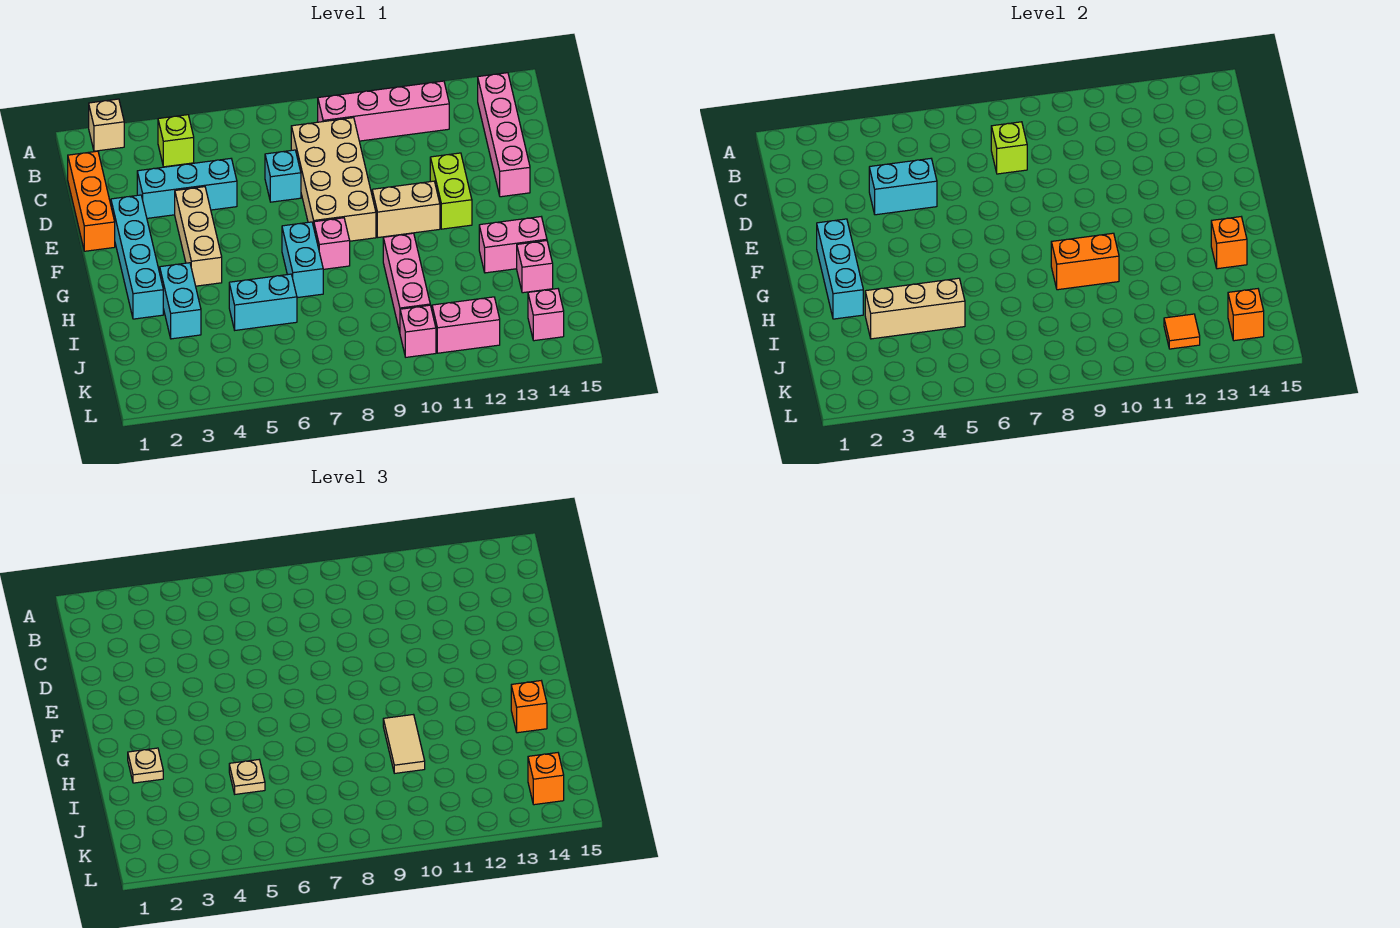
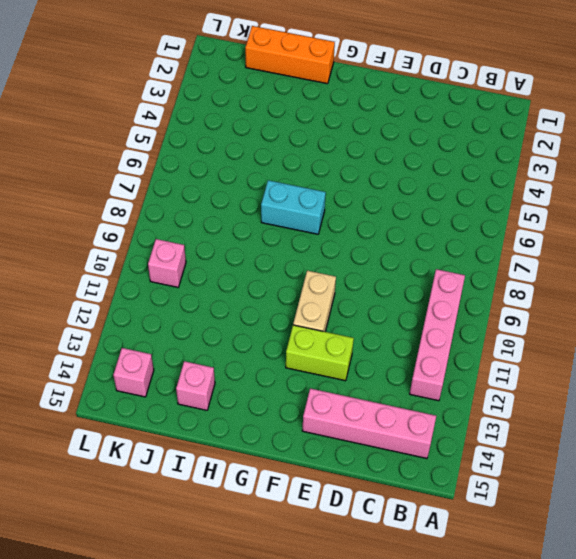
orange 1x3 brick [245,26,335,84] -> orange 1x3 brick moved to [68,151,115,251]
none -> tan 1x1 brick [89,99,124,151]
none -> lime 1x1 brick [158,115,194,167]
none -> tan 2x4 brick [291,118,376,241]
none -> cyan 1x3 brick [137,159,237,218]

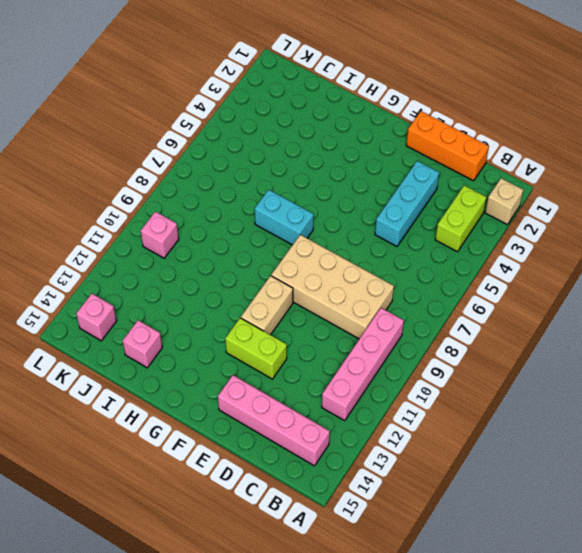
lime 1x2 brick [435,185,487,252] -> lime 1x1 brick [158,115,194,167]
none -> cyan 1x1 brick [265,150,301,202]
none -> cyan 1x4 brick [111,195,163,319]
none -> tan 1x3 brick [175,187,222,286]
none -> pink 1x1 brick [314,218,350,269]

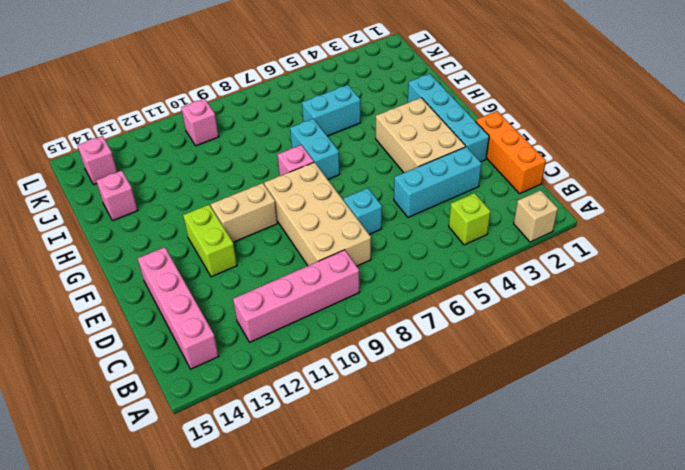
tan 2x3 brick [376,98,466,173] -> tan 1x3 brick [175,187,222,286]
none -> cyan 1x2 brick [160,263,201,339]
none -> pink 1x3 brick [383,233,430,332]
none -> pink 1x2 brick [479,217,547,273]
none -> pink 1x2 brick [432,297,500,353]

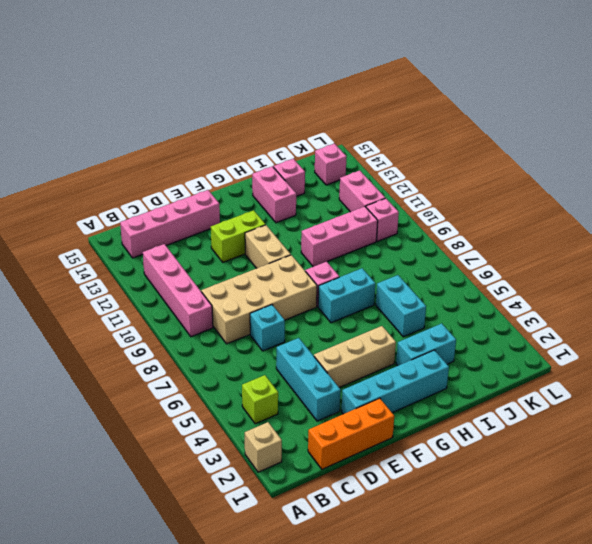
none -> lime 1x1 brick [991,122,1027,174]
none -> cyan 1x2 brick [869,159,937,215]
none -> cyan 1x3 brick [817,219,863,319]
none -> orange 1x2 brick [1051,233,1119,290]

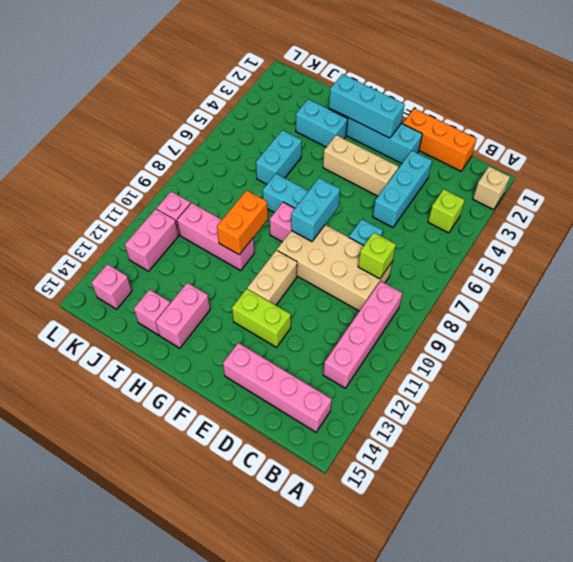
cyan 1x2 brick [291,178,340,242] -> cyan 1x2 brick moved to [869,159,937,215]
none -> orange 1x1 brick [1211,217,1247,269]
none -> tan 1x3 brick [865,278,965,339]
none -> orange 1x1 tile [1164,314,1200,349]
none -> orange 1x1 brick [1228,289,1264,341]

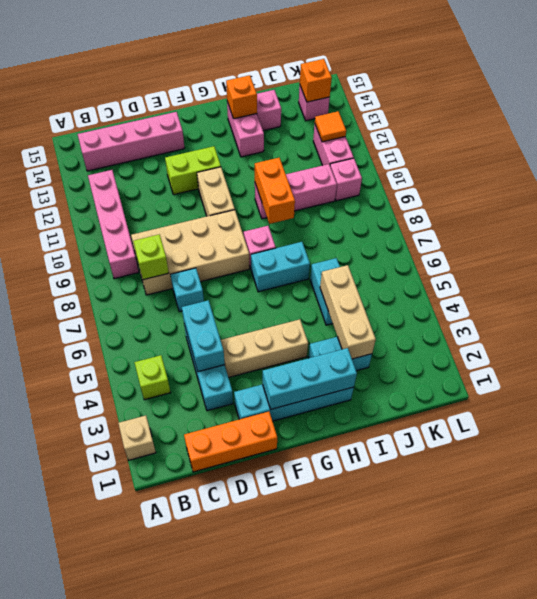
none -> tan 1x1 plate [128,748,163,783]
none -> tan 1x2 tile [383,715,425,773]
none -> orange 1x1 brick [511,681,547,733]
none -> tan 1x1 plate [229,760,265,794]

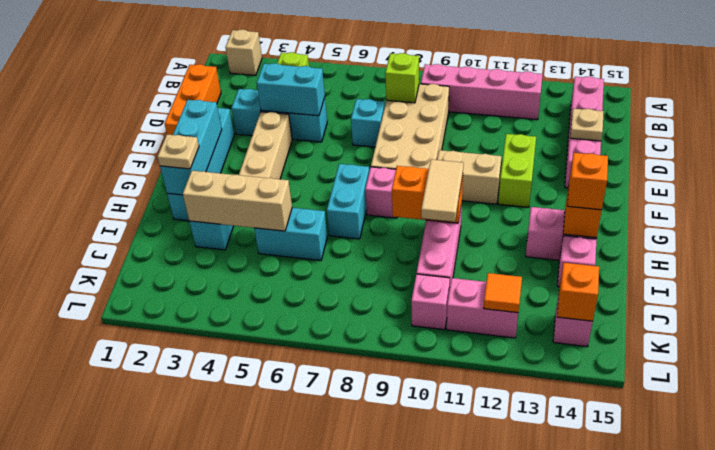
tan 1x1 plate [570,109,604,141] -> tan 1x1 plate moved to [229,760,265,794]
none -> orange 1x1 brick [528,753,564,805]

